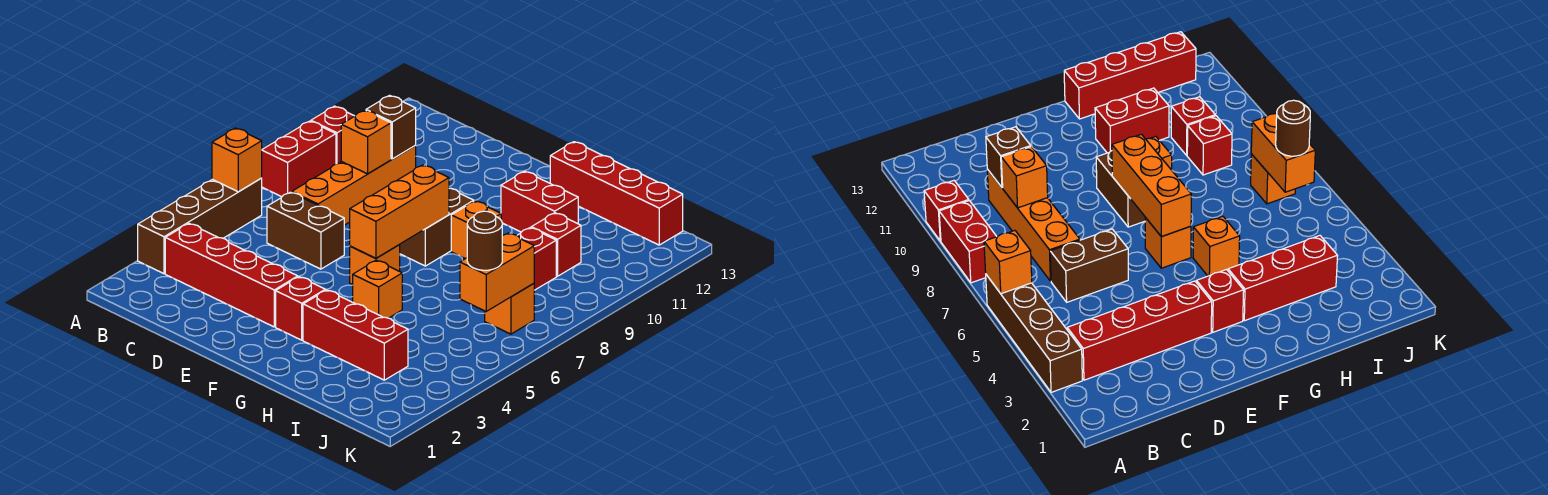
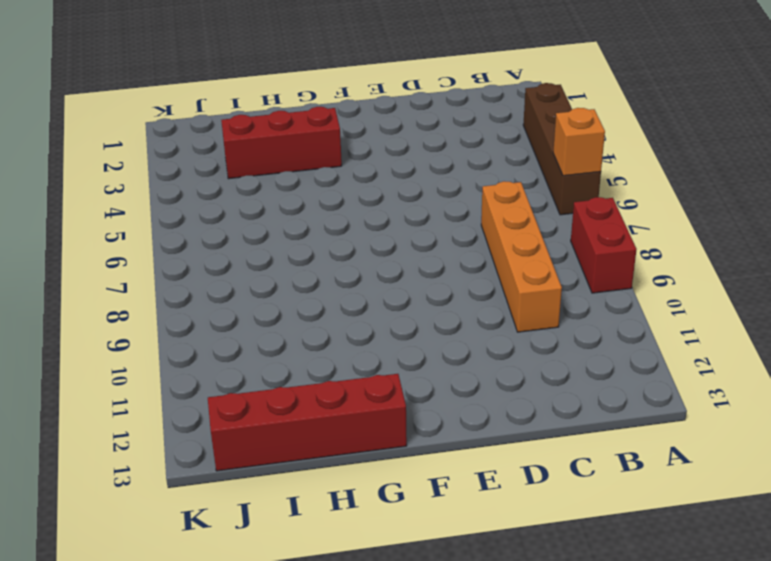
none -> red 1x1 brick [311,106,354,164]
none -> red 1x4 brick [165,224,298,327]
none -> brown 1x2 brick [267,192,344,269]

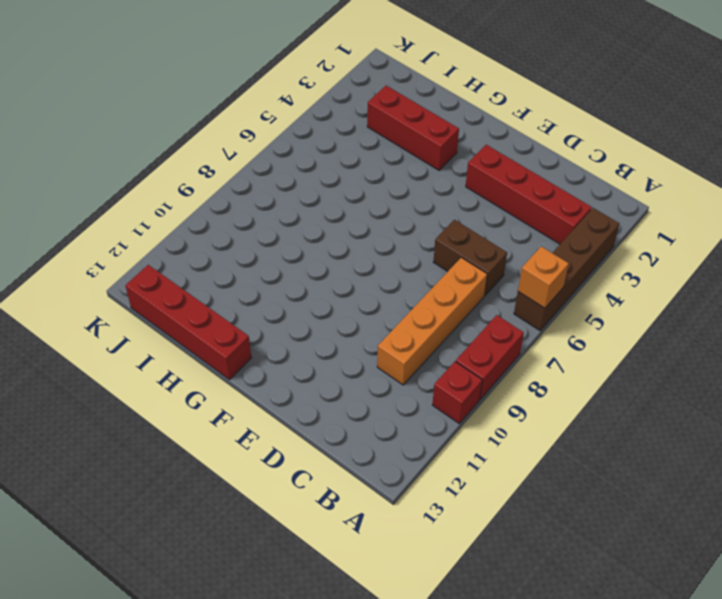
none -> red 1x1 brick [276,277,325,340]
none -> orange 1x1 brick [350,245,400,285]
none -> brown 1x2 brick [399,188,474,266]

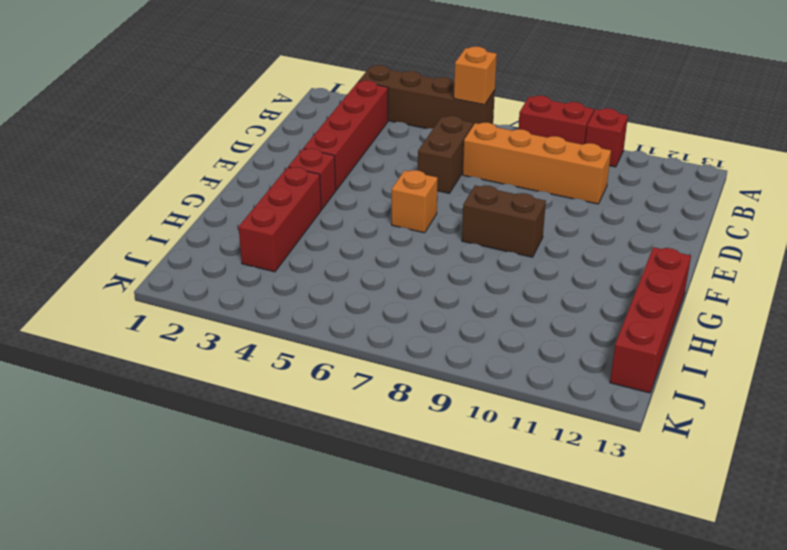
none -> orange 1x1 brick [353,260,402,318]
none -> orange 1x1 brick [451,201,501,259]
none -> red 1x2 brick [501,171,578,232]

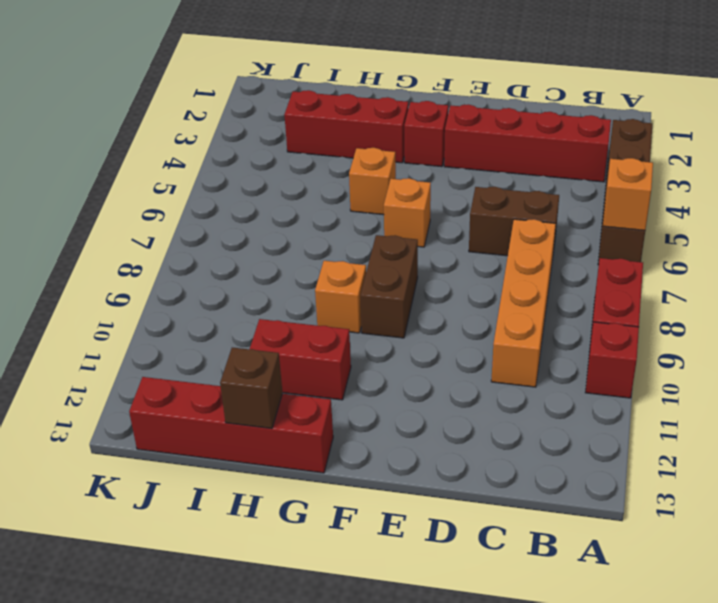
brown 1x1 brick [220,348,283,429] -> brown 1x1 brick moved to [366,95,416,159]
none -> red 1x1 brick [517,228,556,290]
none -> red 1x1 brick [531,213,581,276]
none -> orange 1x1 brick [485,283,534,334]

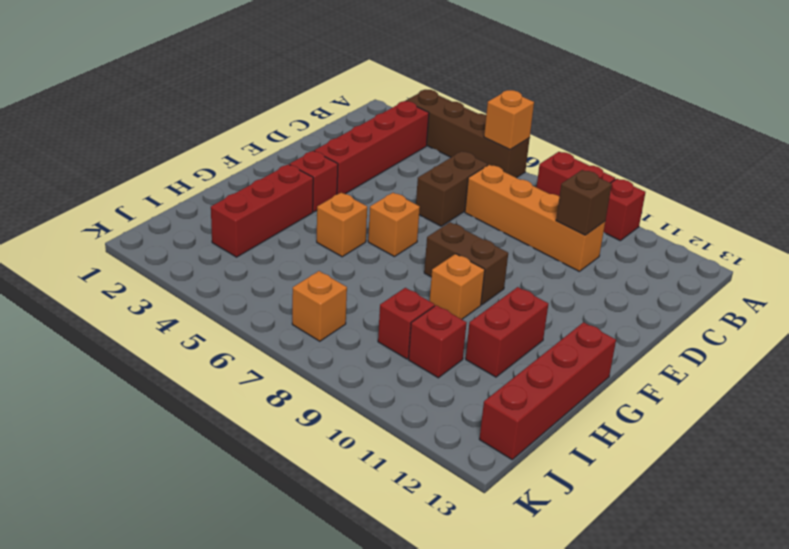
none -> orange 1x1 brick [341,110,391,174]
none -> orange 1x3 brick [350,165,449,258]
none -> orange 1x2 brick [460,233,534,311]

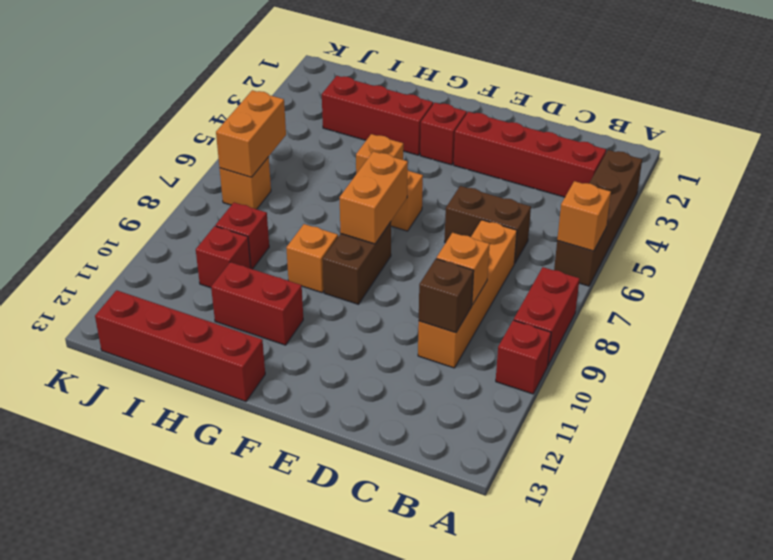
orange 1x2 brick [339,151,408,244] -> orange 1x3 brick [350,165,449,258]
none -> brown 1x1 round brick [467,211,502,270]

